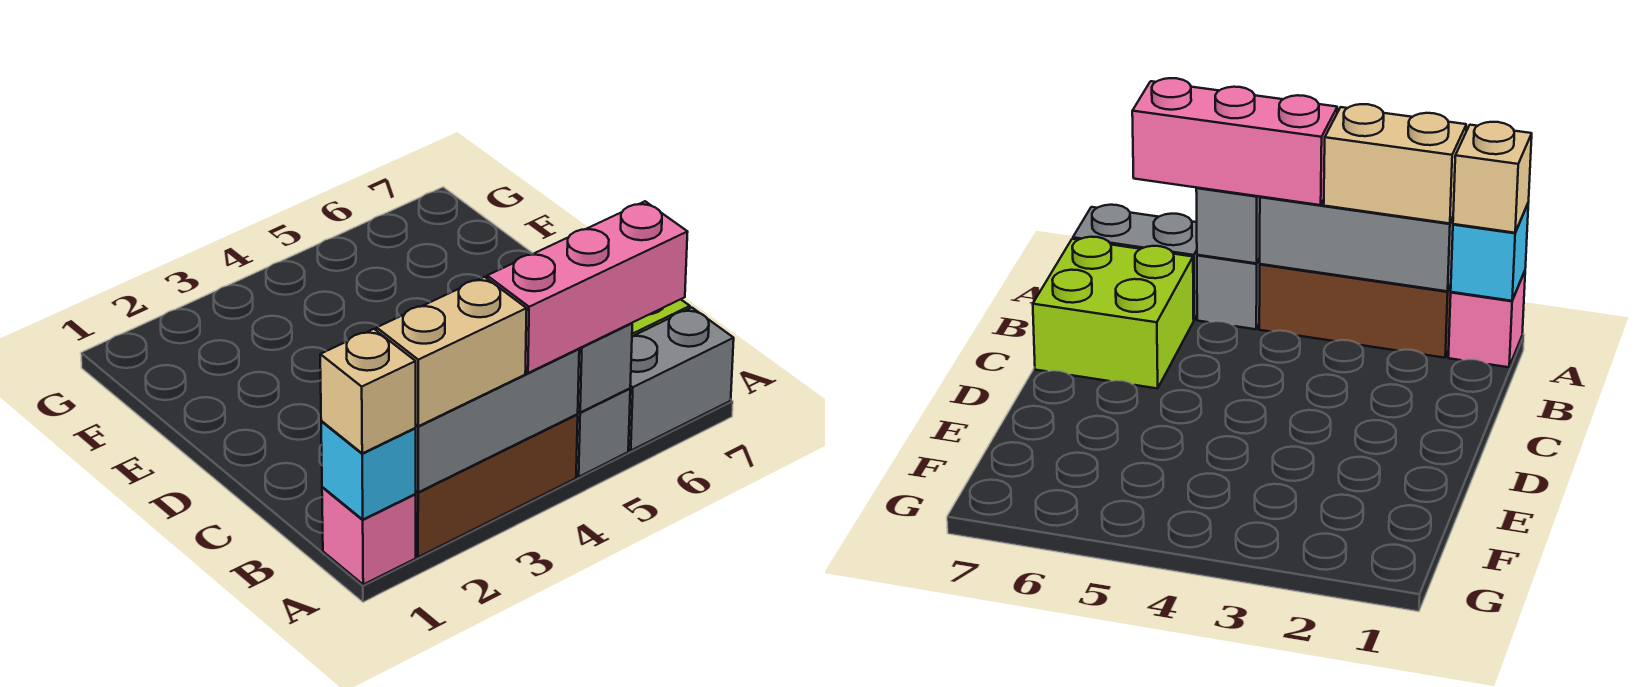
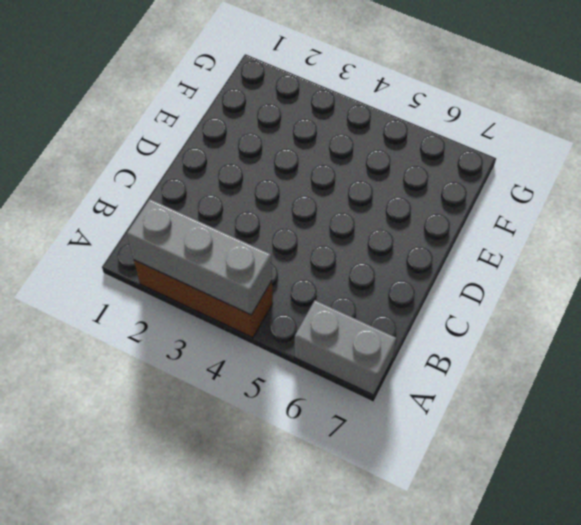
none -> pink 1x1 brick [322,487,416,584]
none -> grey 1x1 brick [576,388,630,477]

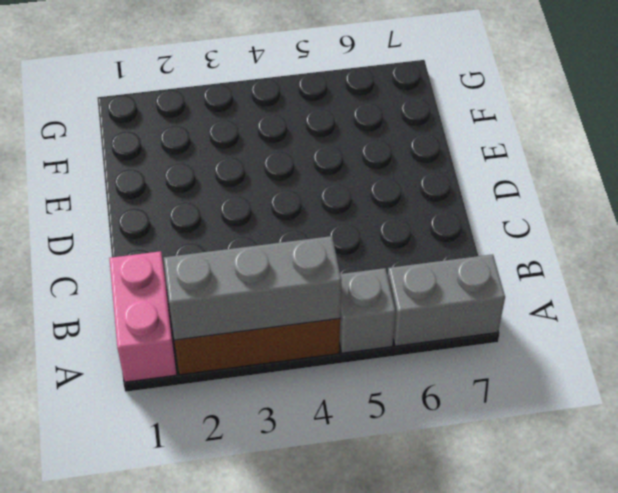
pink 1x2 brick [109,251,177,382] -> pink 1x1 brick [322,487,416,584]
none -> lime 2x2 brick [1033,237,1194,388]
none -> cyan 1x1 brick [321,422,416,519]

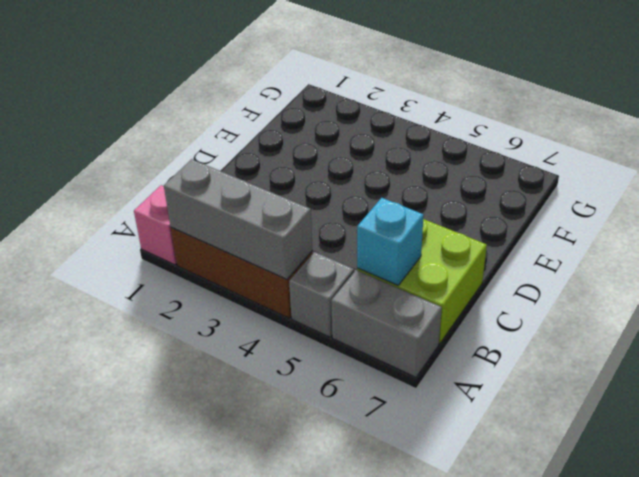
cyan 1x1 brick [357,198,424,286] -> cyan 1x1 brick moved to [321,422,416,519]
none -> grey 1x1 brick [578,323,632,412]
none -> tan 1x1 brick [320,329,416,453]

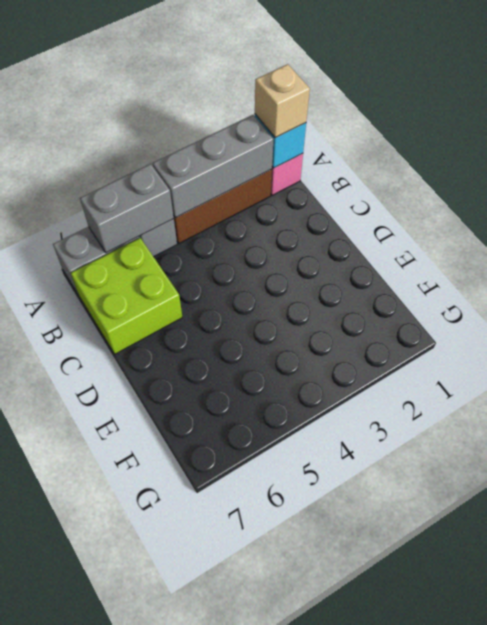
grey 1x2 brick [80,164,174,253] -> grey 1x1 brick [578,323,632,412]
none -> tan 1x2 brick [377,277,527,426]
none -> pink 1x3 brick [487,201,688,373]

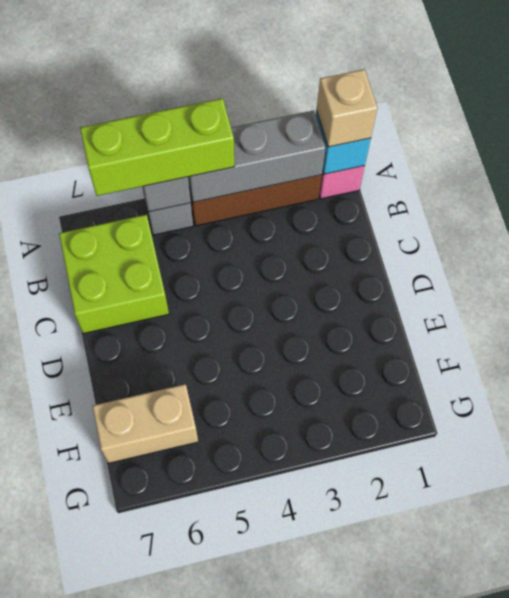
lime 1x3 brick [80,98,234,196] -> pink 1x3 brick [487,201,688,373]
tan 1x2 brick [93,384,198,463] -> tan 1x2 brick moved to [377,277,527,426]
none -> grey 1x2 brick [628,308,734,450]

